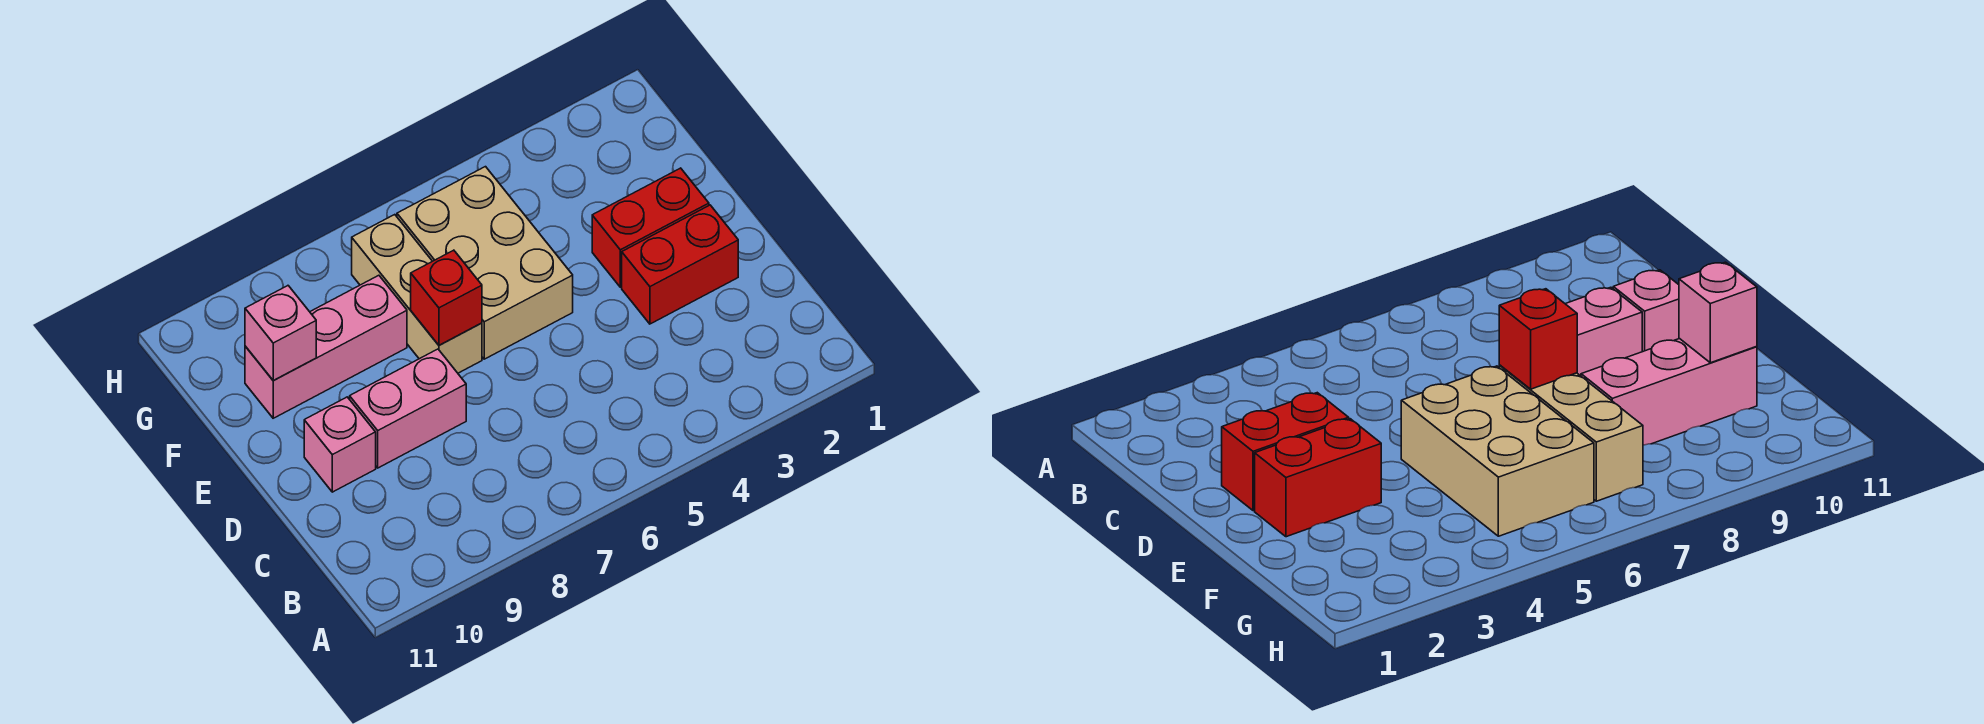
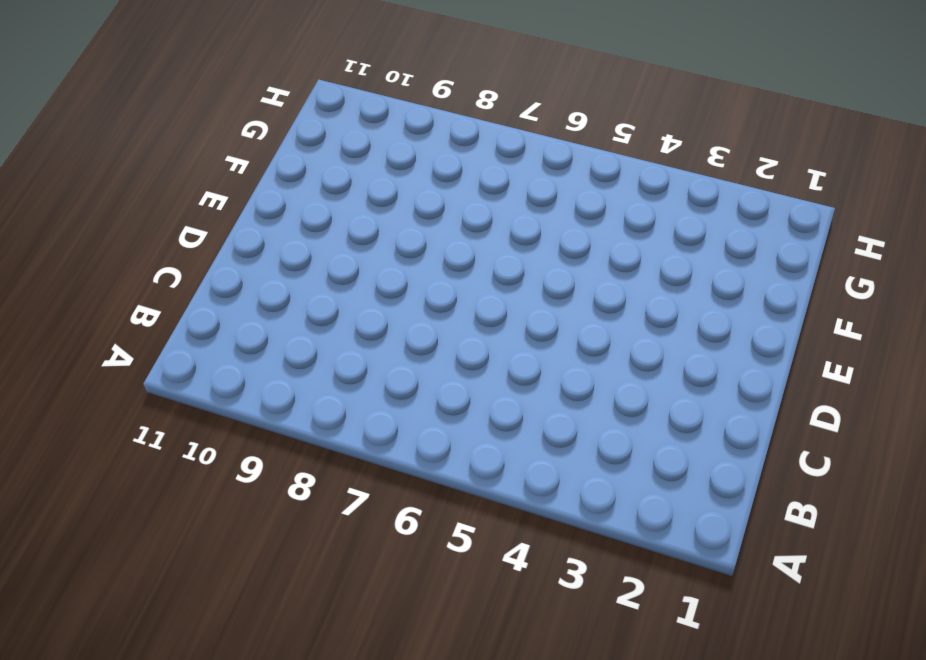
none -> red 1x2 brick [622,205,738,324]
none -> pink 1x2 brick [350,349,466,468]

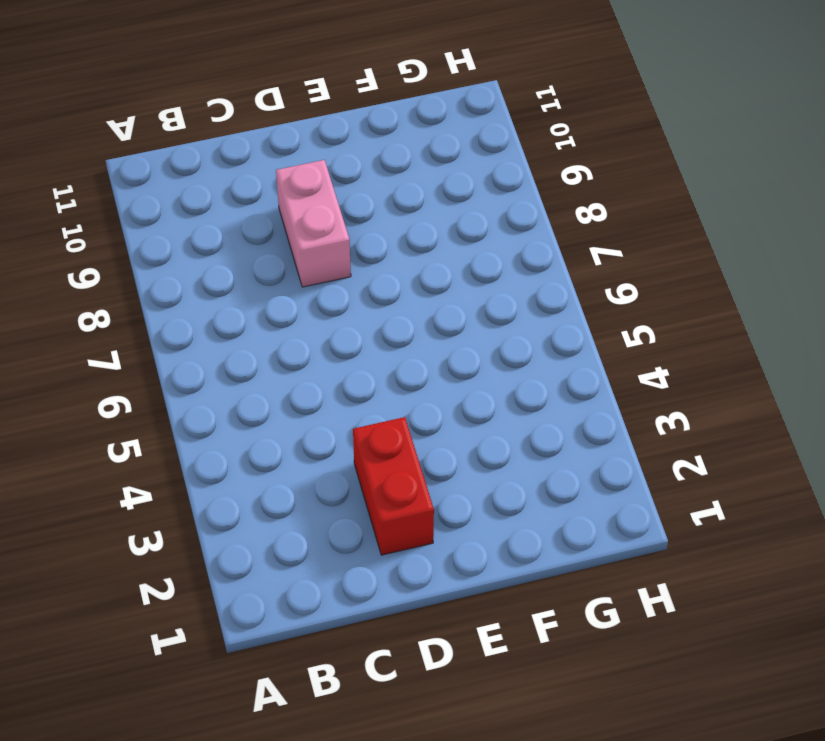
none -> pink 1x1 brick [304,397,376,492]
none -> red 1x2 brick [592,168,709,287]

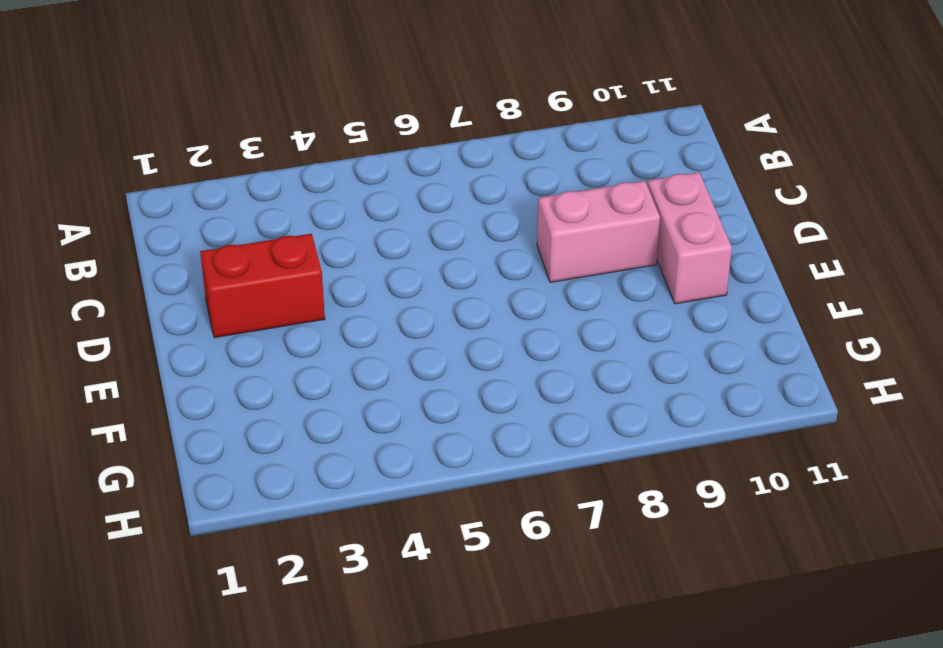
pink 1x2 brick [647,172,732,304] -> pink 1x1 brick [304,397,376,492]
none -> red 1x2 brick [592,168,709,287]
none -> tan 2x3 brick [397,167,573,359]

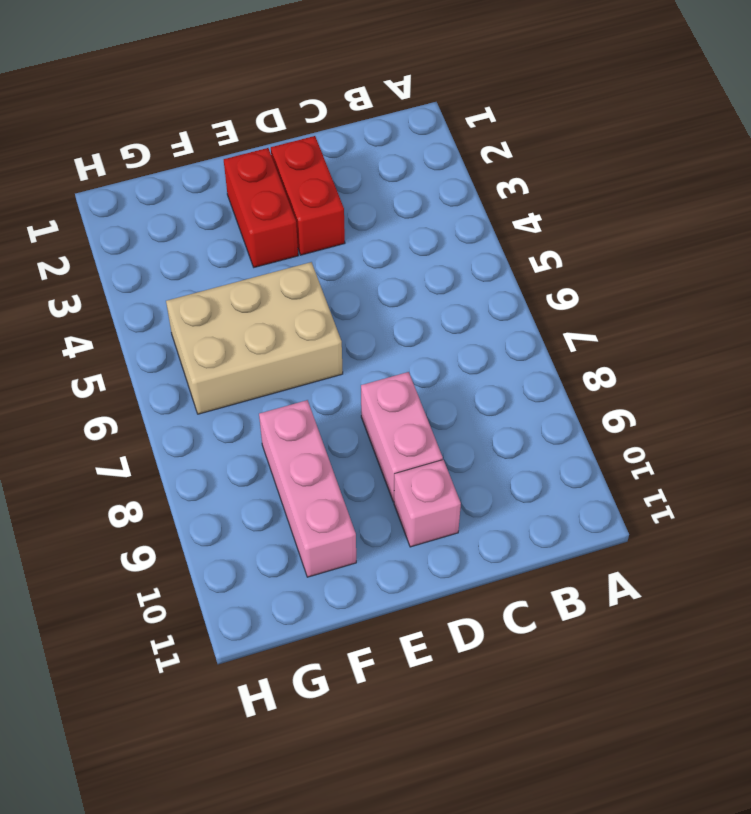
none -> tan 1x3 brick [352,215,482,373]
none -> red 1x1 brick [411,250,482,345]

